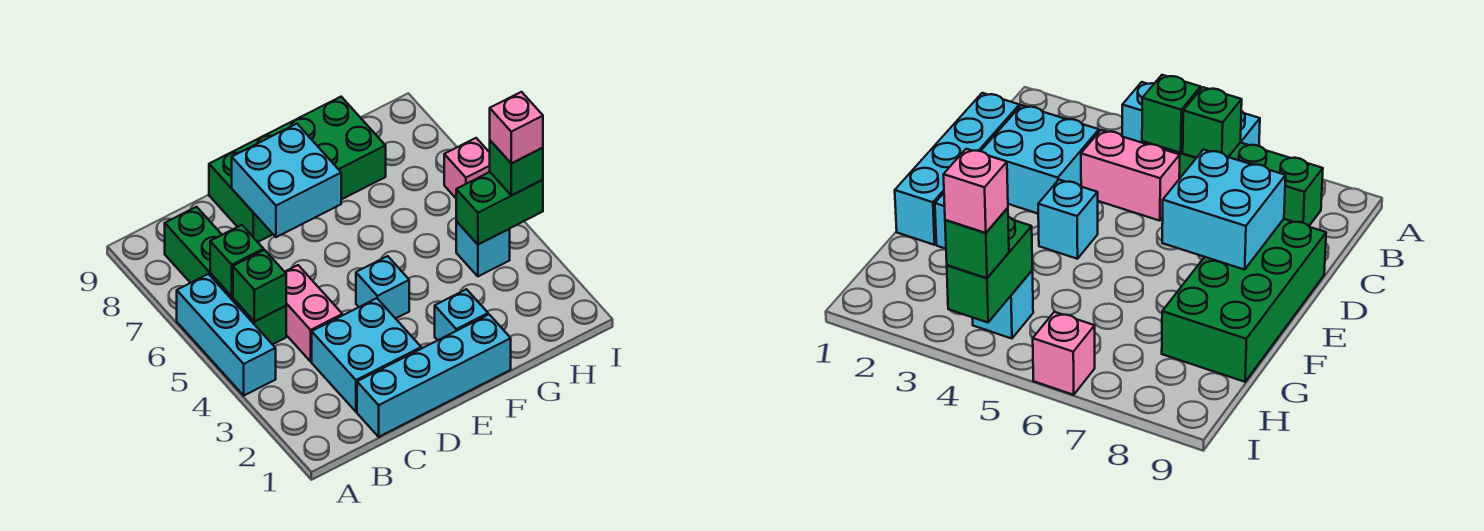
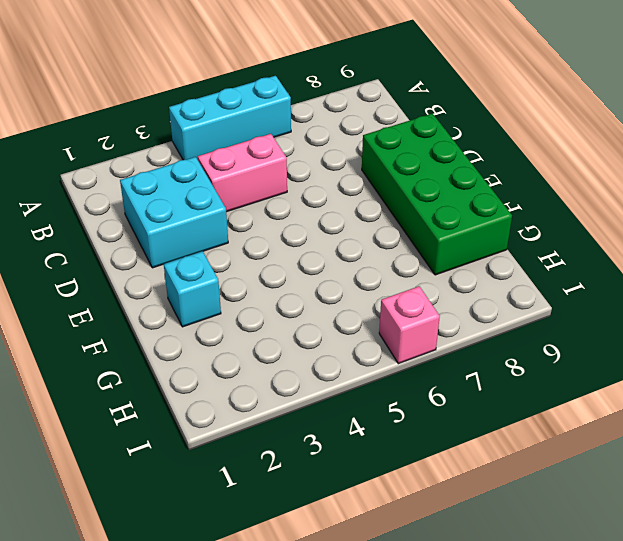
none -> green 1x4 brick [165,207,286,345]
none -> cyan 1x4 brick [357,315,511,437]
none -> cyan 1x1 brick [356,256,409,319]

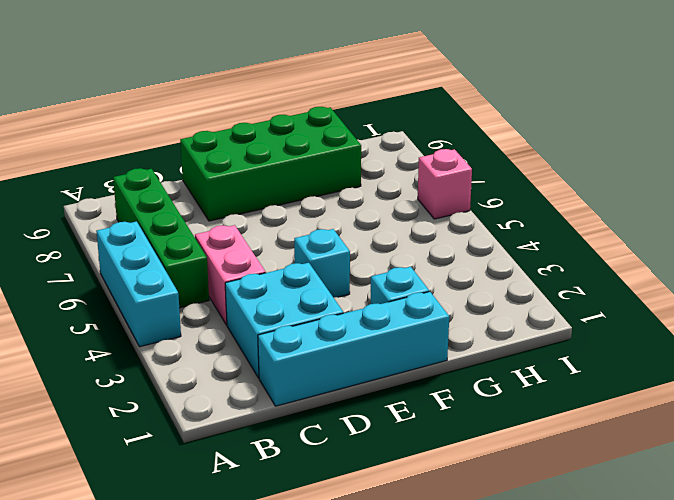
none -> cyan 1x1 brick [456,221,510,276]
none -> green 1x1 brick [233,250,286,322]
none -> green 1x1 brick [210,225,264,296]

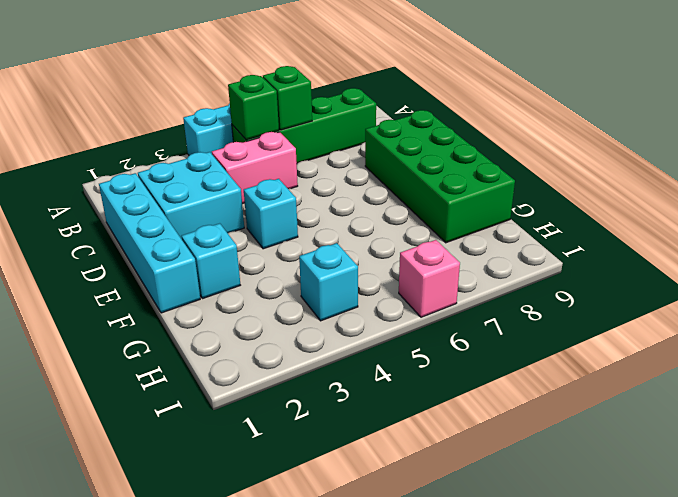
none -> cyan 2x2 brick [232,124,341,237]
none -> green 1x2 brick [456,172,543,244]
none -> green 1x1 brick [490,141,543,195]

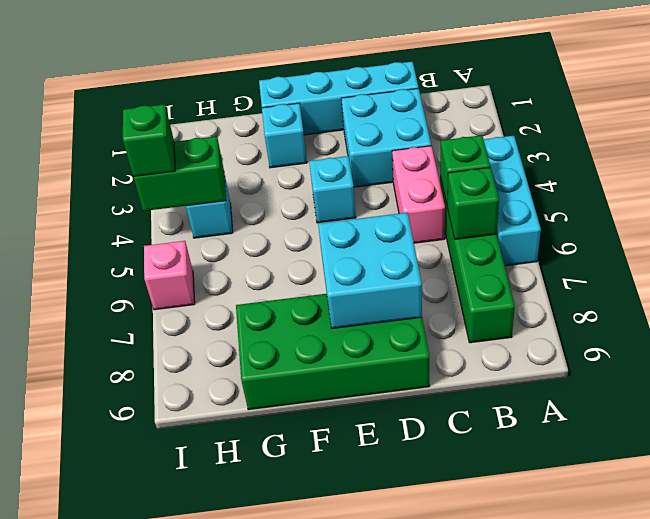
none -> pink 1x1 brick [490,92,543,163]

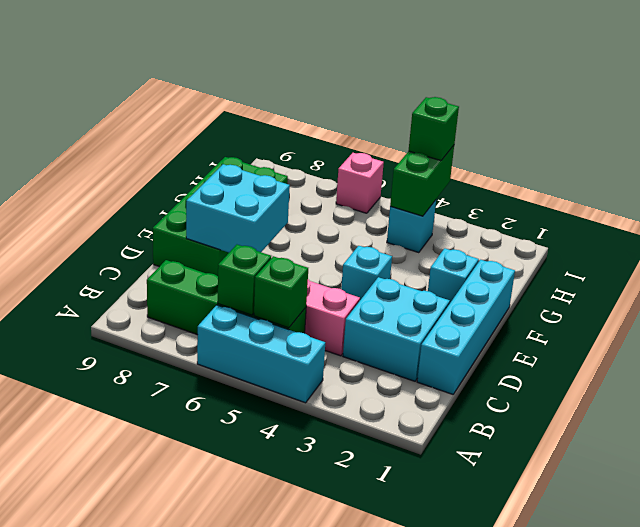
none -> pink 1x1 brick [490,92,543,163]

